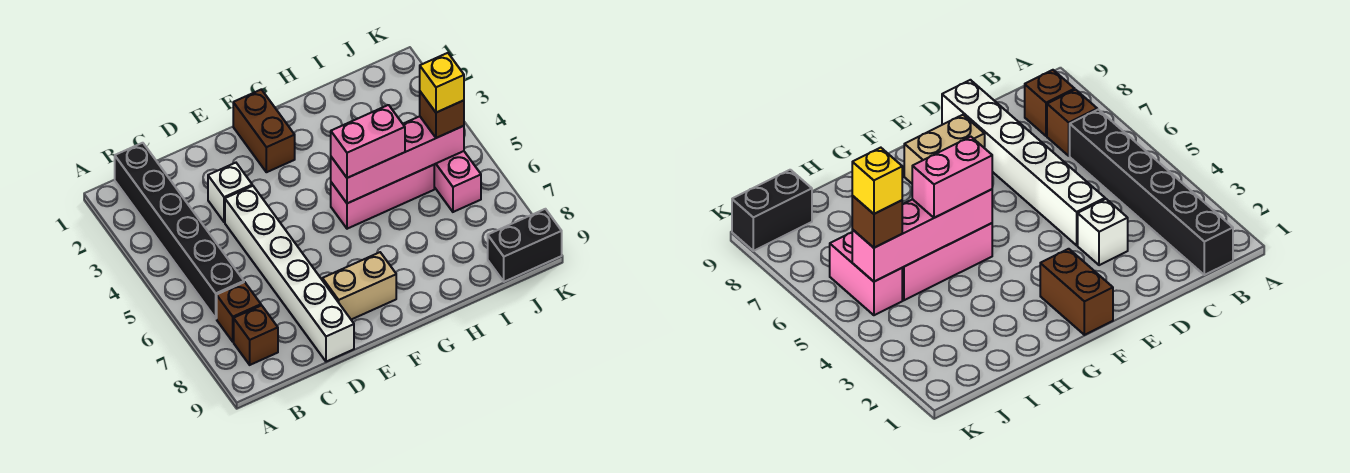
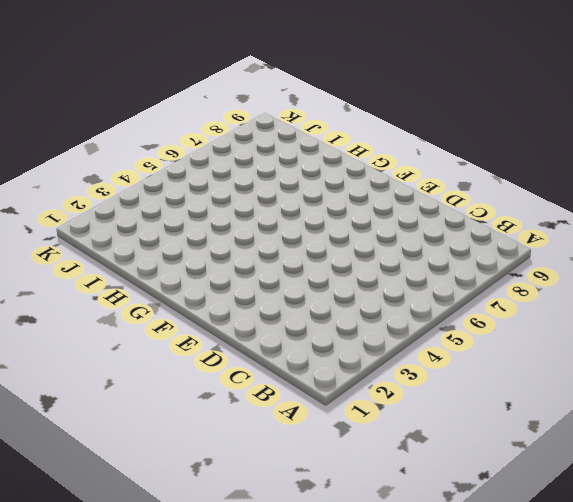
none -> black 1x6 brick [115,143,244,318]
none -> brown 1x1 brick [217,282,261,342]
none -> brown 1x1 brick [234,305,278,365]

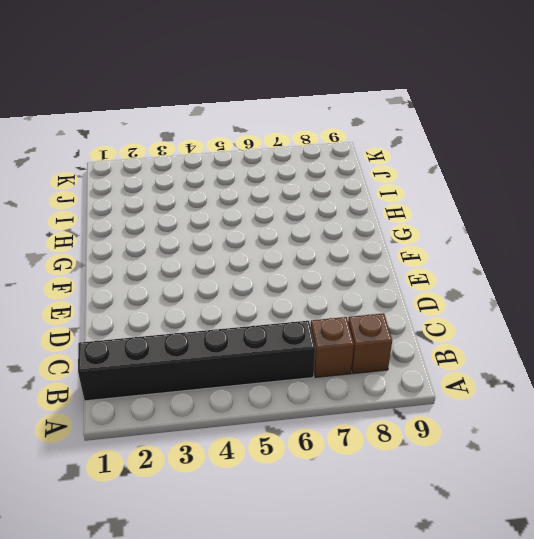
none -> white 1x1 brick [208,163,252,222]
none -> white 1x6 brick [225,186,354,362]
none -> tan 1x2 brick [322,252,396,320]

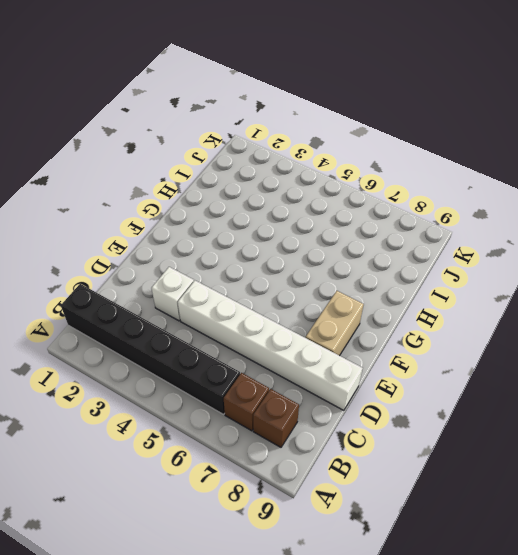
none -> brown 1x2 brick [233,89,295,172]
none -> pink 1x3 brick [331,165,434,229]
none -> pink 1x2 brick [434,151,481,212]

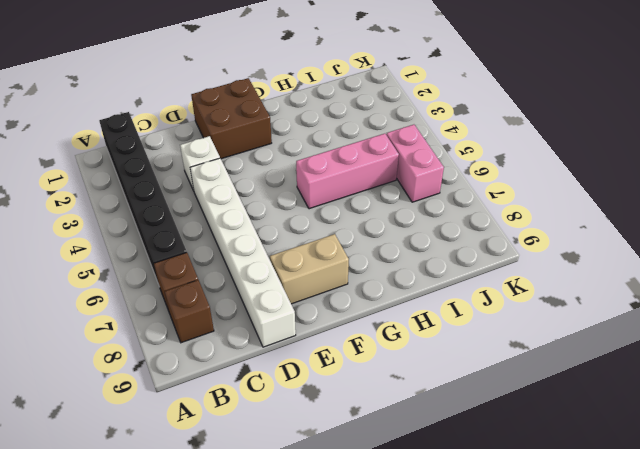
brown 2x2 brick [191,78,272,159] -> brown 1x2 brick [233,89,295,172]
none -> black 1x2 brick [488,209,562,282]
none -> pink 1x4 brick [331,116,464,203]
none -> pink 1x2 brick [331,105,405,178]

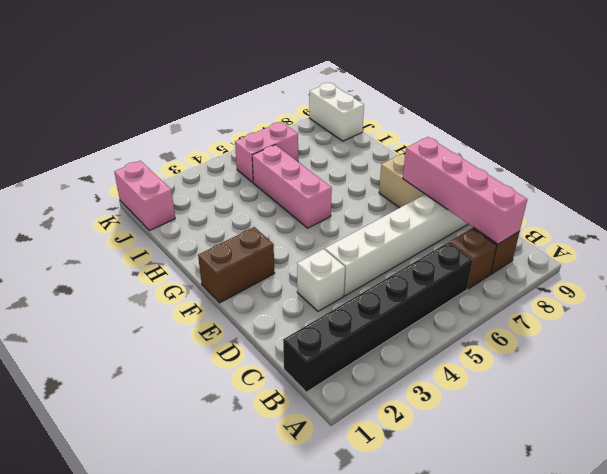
pink 1x4 brick [403,137,527,244] -> pink 1x4 brick moved to [331,116,464,203]
pink 1x2 brick [114,161,175,231] -> pink 1x2 brick moved to [331,105,405,178]
white 1x2 brick [309,83,364,141] -> black 1x2 brick [488,209,562,282]
none -> brown 1x1 brick [420,92,464,138]
none -> yellow 1x1 brick [420,53,464,113]

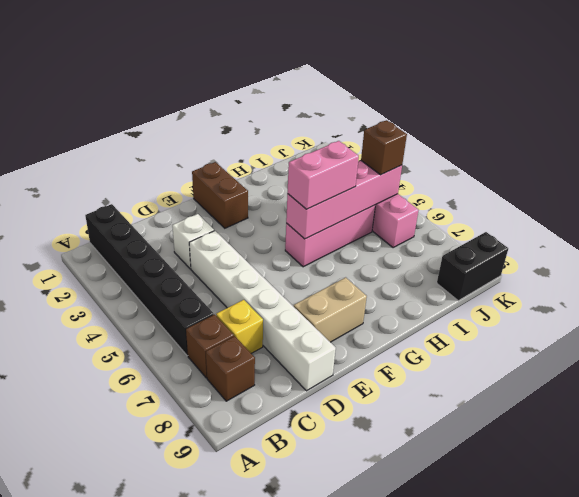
yellow 1x1 brick [216,300,263,353] -> yellow 1x1 brick moved to [420,53,464,113]

